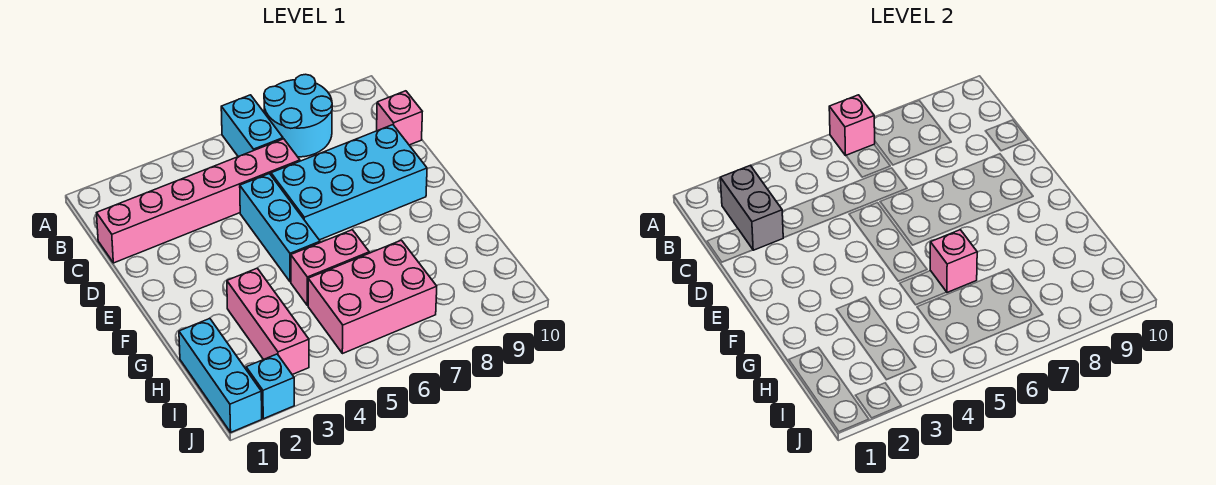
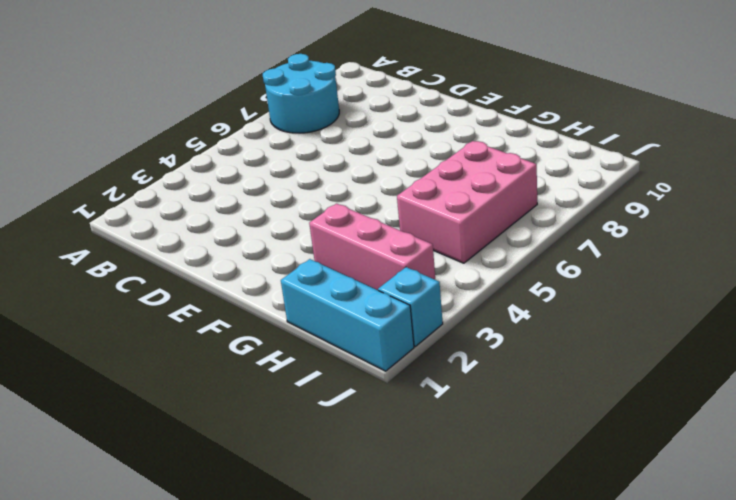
none -> cyan 1x2 brick [221,95,283,157]
none -> pink 1x6 brick [97,139,300,263]
none -> pink 1x1 brick [377,91,422,145]

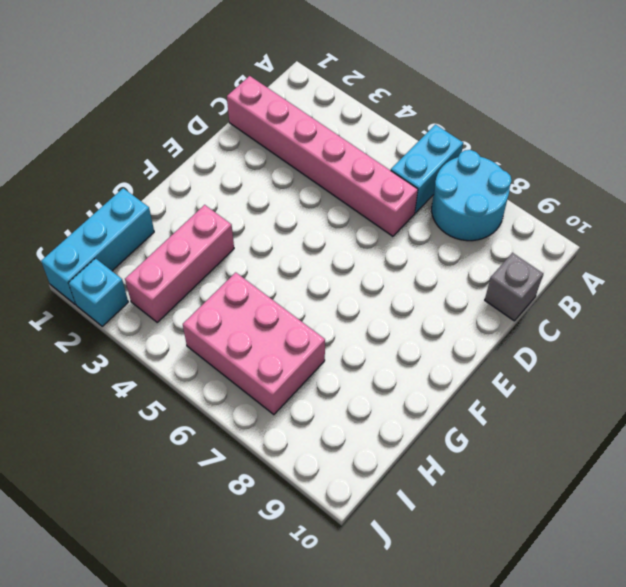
grey 1x1 brick [485,253,543,321] -> pink 1x1 brick [377,91,422,145]
none -> cyan 1x3 brick [240,174,320,282]
none -> cyan 2x4 brick [271,125,427,240]
none -> pink 1x2 brick [291,230,369,306]

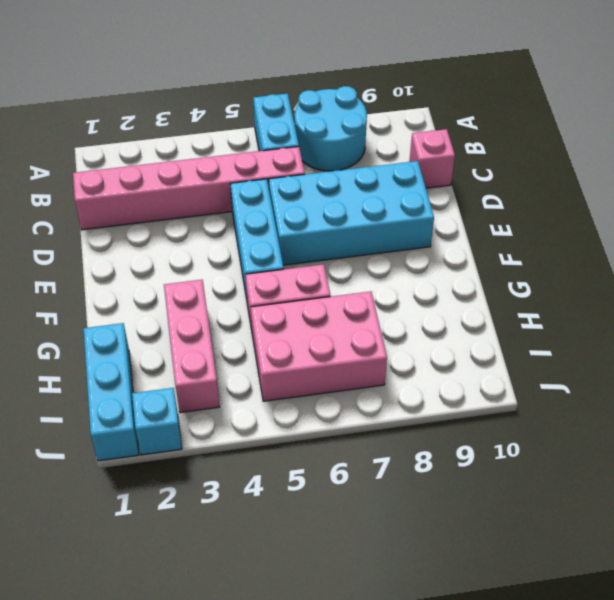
none -> pink 1x1 brick [829,95,875,155]
none -> grey 1x2 brick [720,165,783,250]
none -> pink 1x1 brick [930,230,977,292]

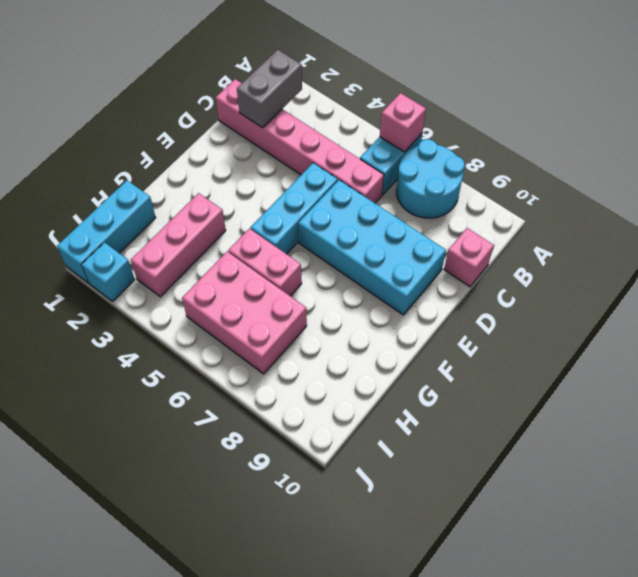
none -> pink 1x1 brick [930,230,977,292]

